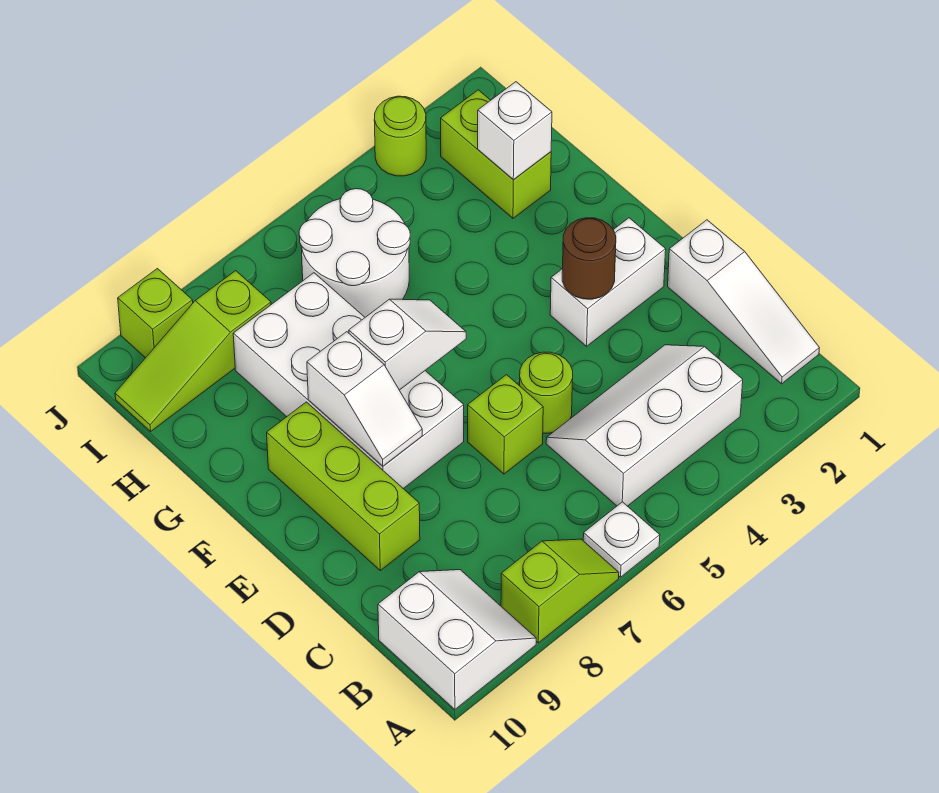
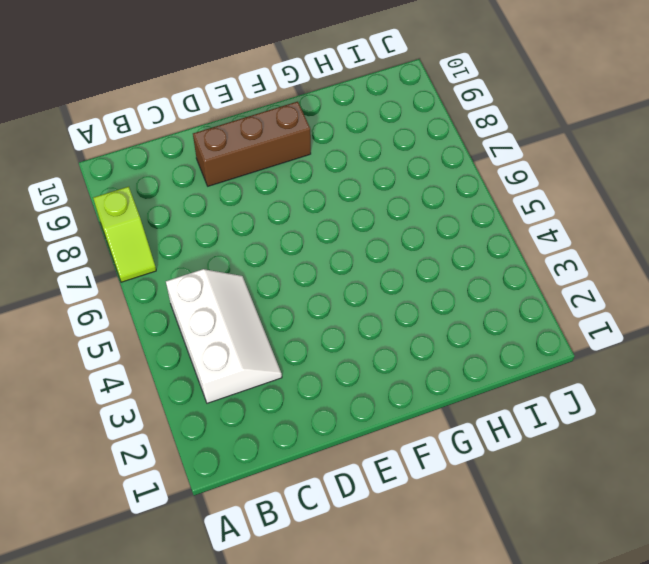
brown 1x3 brick [193,102,311,186] -> lime 1x3 brick [267,402,420,570]
none -> white 1x1 plate [583,502,660,577]
none -> white 2x2 slope [378,570,536,710]
none -> white 1x3 slope [668,220,819,384]

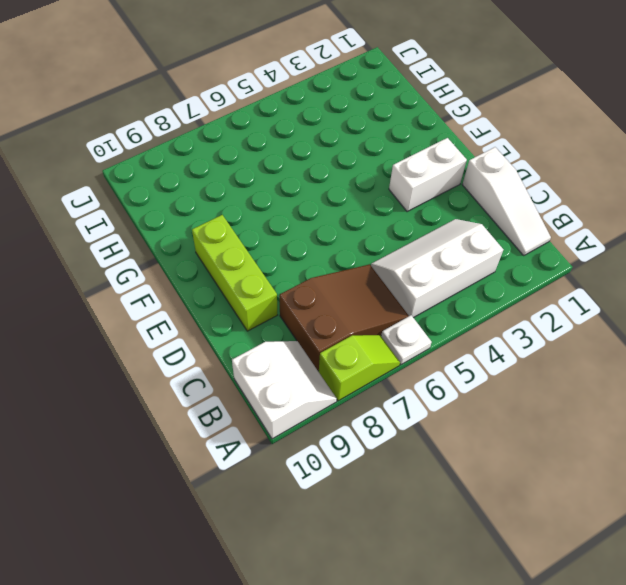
brown 2x3 slope [280,264,409,371] -> none
none -> lime 1x1 round brick [520,352,573,433]
none -> lime 1x1 brick [468,375,543,474]
none -> white 2x4 brick [233,273,464,489]

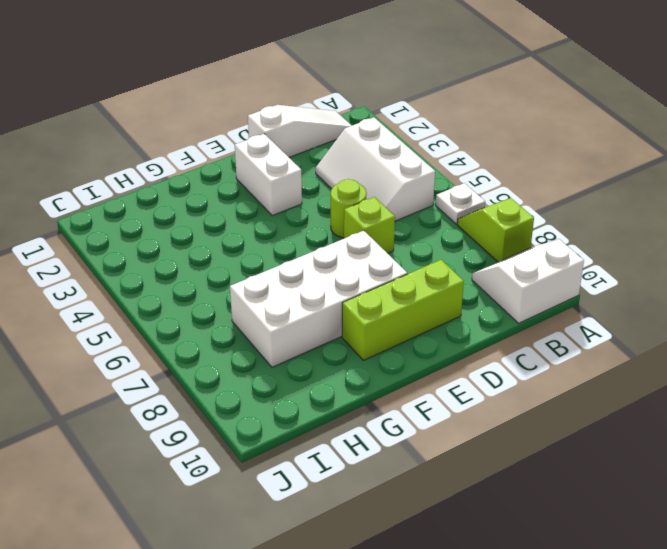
none -> lime 1x2 brick [441,90,551,218]
none -> white 2x2 round brick [299,189,410,317]
none -> lime 1x3 slope [115,271,271,431]

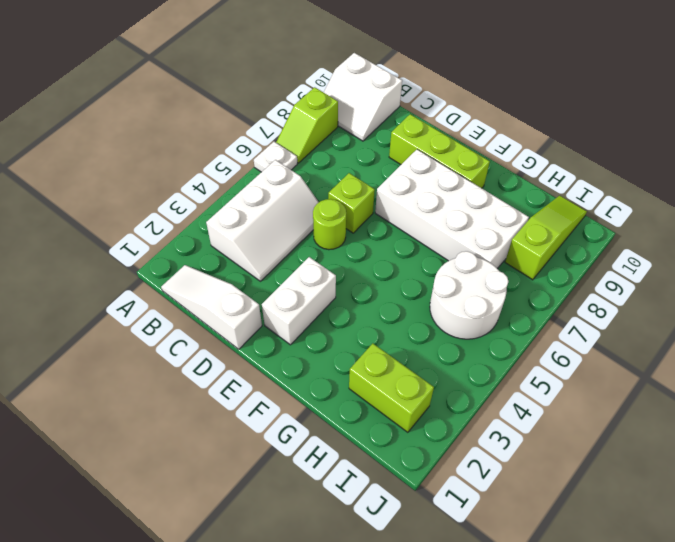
none -> lime 1x1 round brick [374,96,426,176]
none -> lime 1x1 brick [118,269,193,358]
none -> brown 1x1 round brick [562,218,616,299]

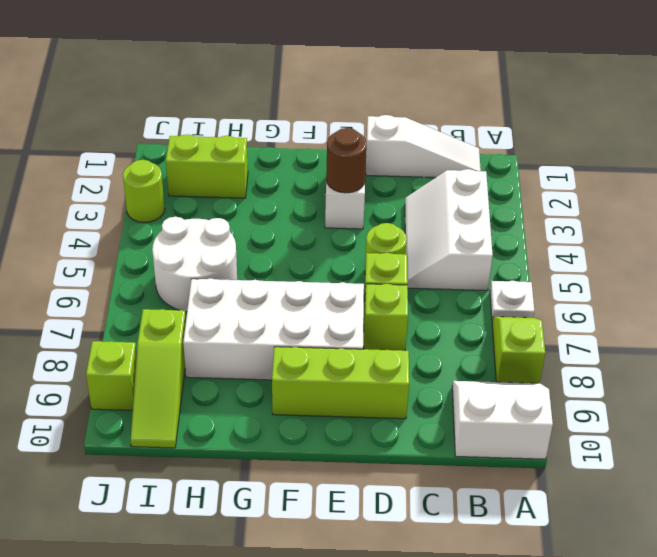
lime 1x1 brick [364,284,408,351] -> none
none -> white 1x2 slope [307,332,422,466]
none -> white 1x2 slope [349,299,466,390]
none -> white 1x1 brick [478,82,552,180]

